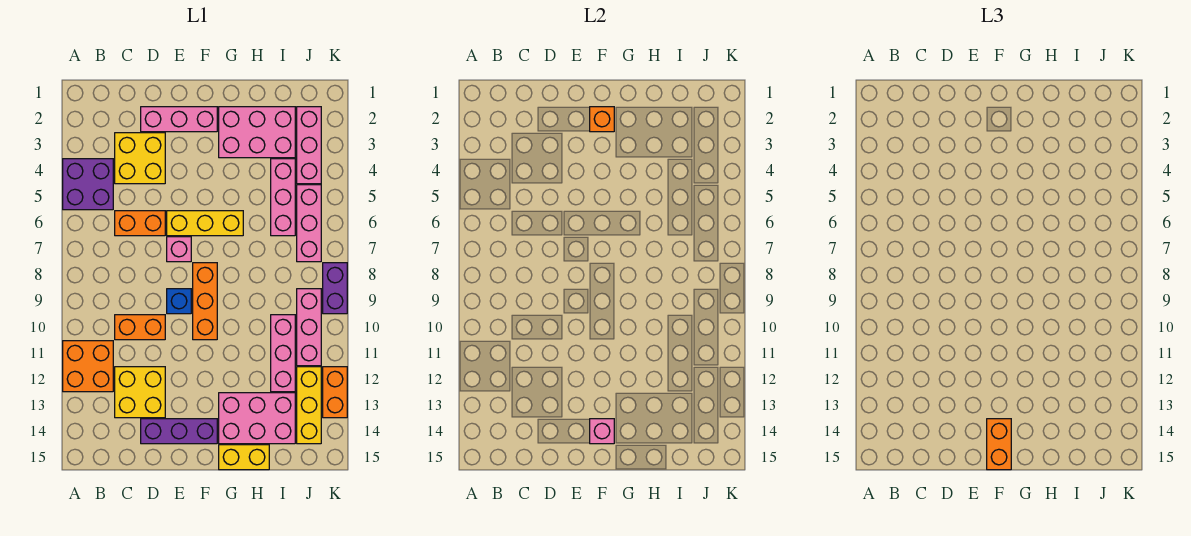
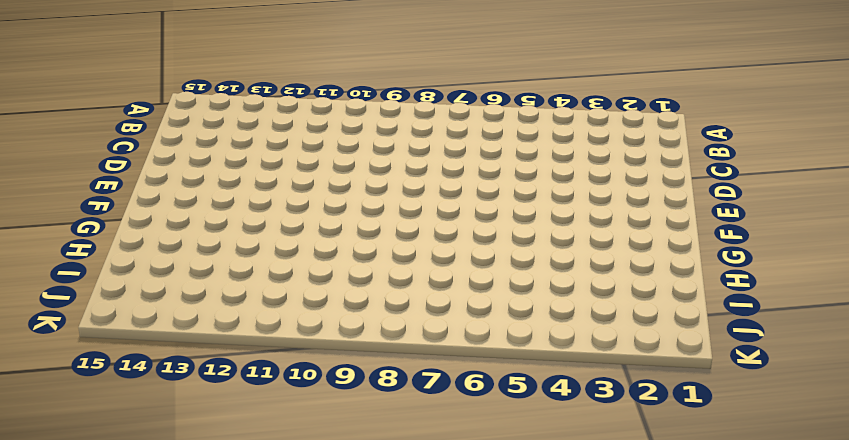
none -> purple 2x2 brick [63,159,113,210]
none -> orange 2x2 brick [63,341,113,392]
none -> yellow 2x2 brick [115,133,165,184]

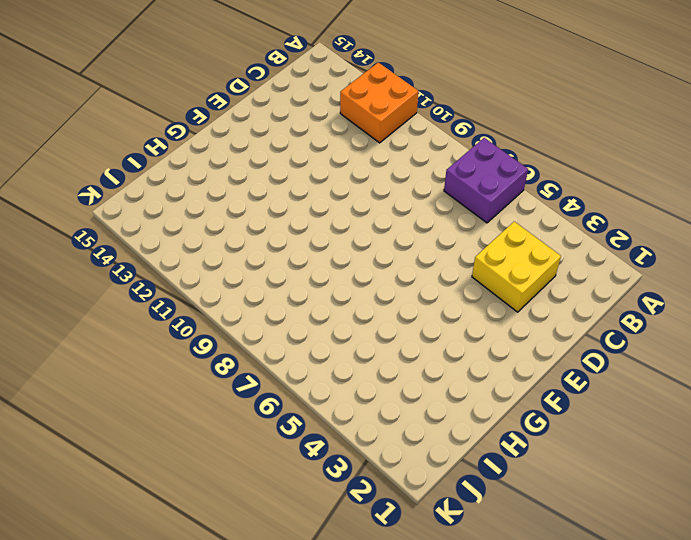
purple 2x2 brick [444,138,528,223] -> purple 2x2 brick moved to [63,159,113,210]
none -> orange 1x2 brick [115,211,165,236]
none -> orange 1x2 brick [115,315,165,340]
none -> yellow 2x2 brick [115,367,165,418]

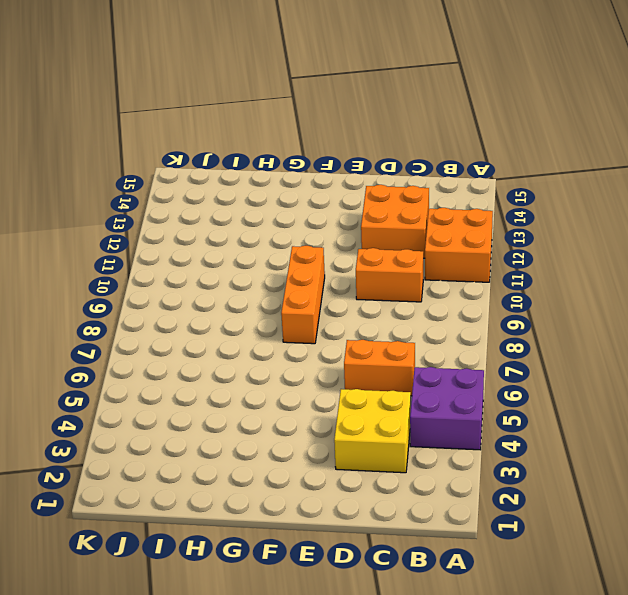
orange 2x2 brick [361,185,429,258] -> yellow 2x2 brick [115,367,165,418]
none -> pink 1x3 brick [141,107,217,132]
none -> purple 1x3 brick [141,419,217,444]
none -> yellow 1x3 brick [167,211,243,236]

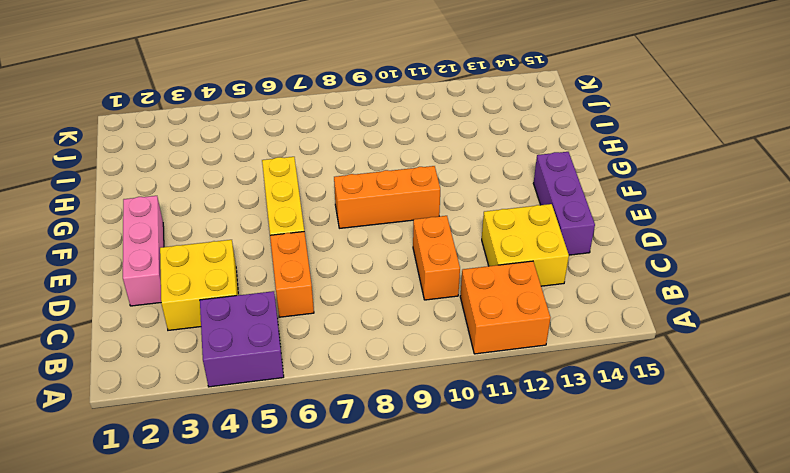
none -> pink 1x1 brick [167,237,191,262]
none -> blue 1x1 brick [167,289,191,314]
none -> pink 2x3 brick [219,107,295,158]

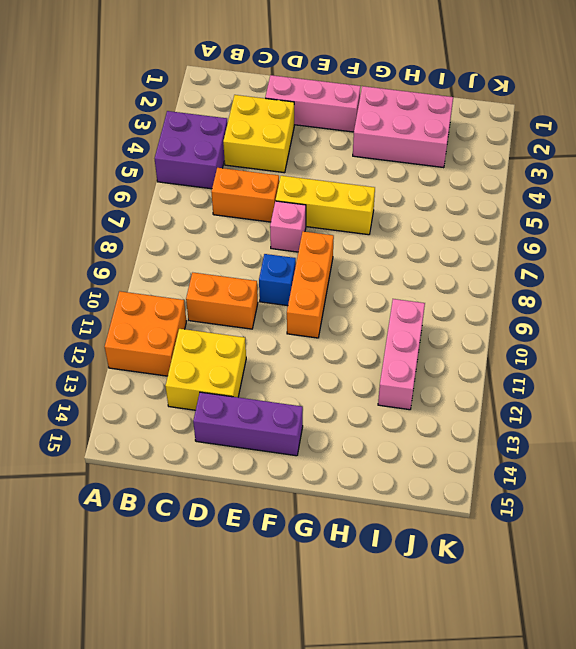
none -> pink 2x3 brick [219,393,295,444]
none -> yellow 1x2 brick [219,445,269,470]
none -> pink 1x3 brick [271,159,295,236]

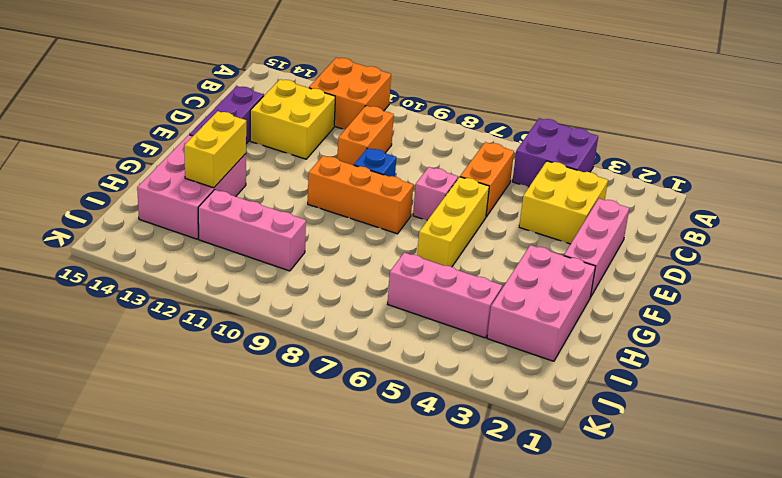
yellow 1x2 brick [184,111,246,188] -> yellow 1x2 brick moved to [219,445,269,470]
none -> pink 1x3 brick [297,107,321,184]
none -> pink 1x3 brick [297,185,321,262]
none -> pink 1x3 brick [297,289,321,366]

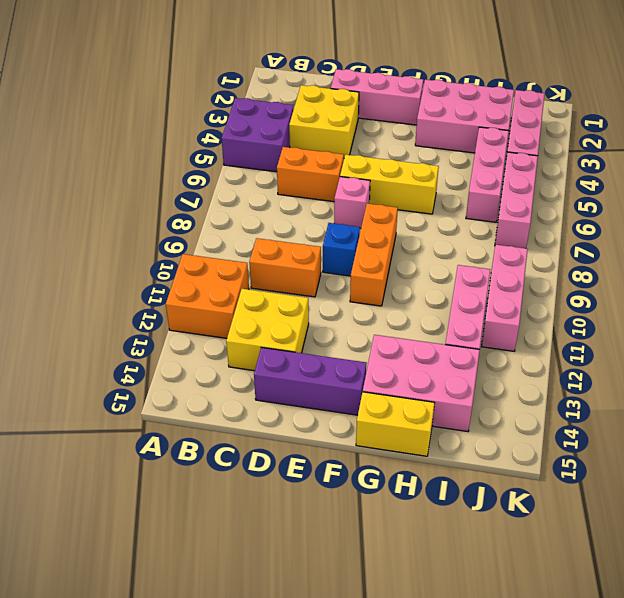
none -> yellow 1x3 brick [297,367,321,444]
none -> purple 1x2 brick [323,263,347,314]
none -> orange 1x2 brick [323,367,347,418]

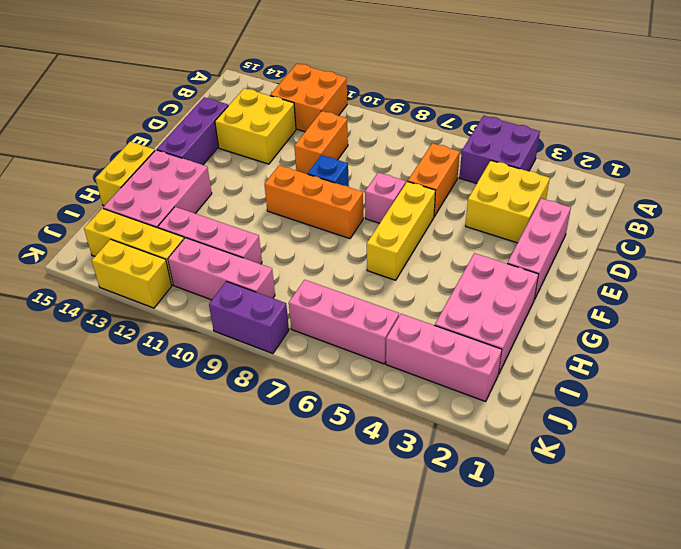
yellow 1x2 brick [92,239,172,308] -> orange 1x2 brick [323,367,347,418]
none -> pink 1x3 brick [271,159,295,236]
none -> orange 1x1 brick [590,107,614,132]
none -> pink 1x1 brick [590,419,614,444]

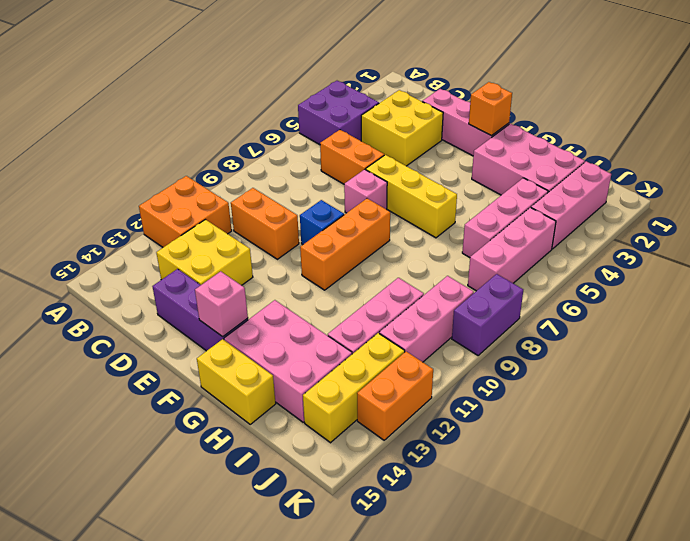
none -> orange 1x2 brick [987,419,1011,470]

